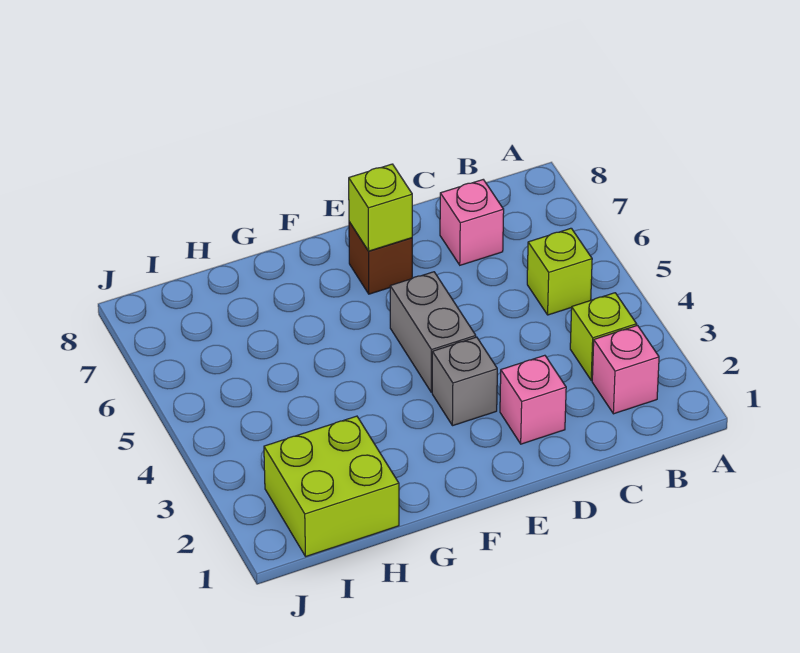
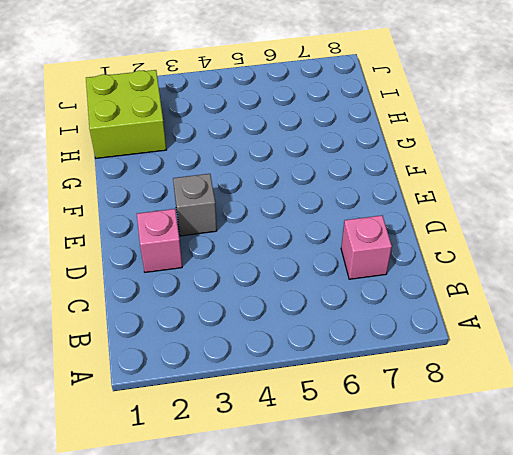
none -> pink 1x1 brick [592,325,659,414]
none -> lime 1x1 brick [570,293,637,380]

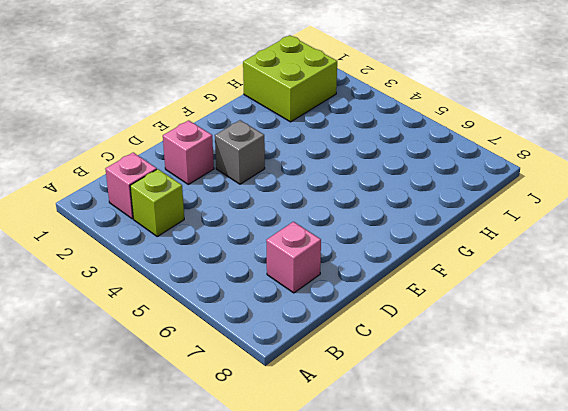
none -> lime 1x1 brick [527,228,592,315]
none -> grey 1x2 brick [390,272,476,392]

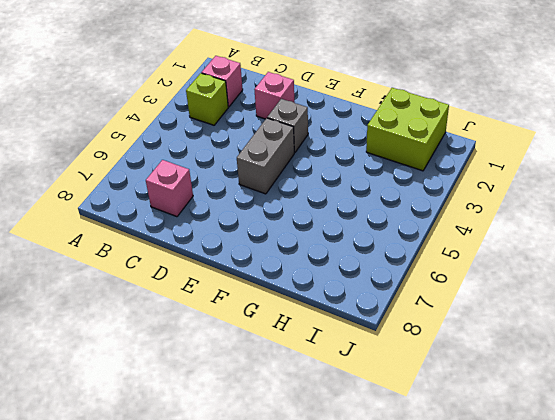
none -> lime 1x1 brick [527,228,592,315]
none -> brown 1x1 brick [349,222,412,294]

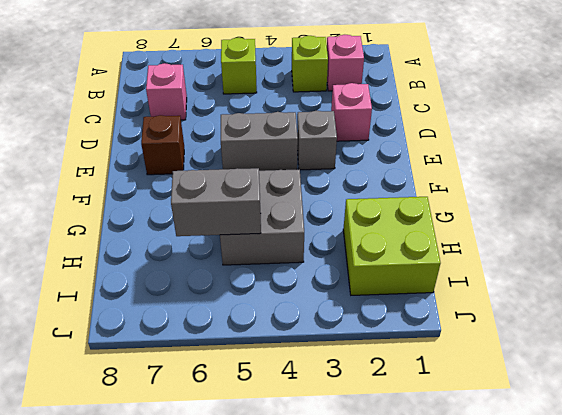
grey 2x2 brick [220,169,304,265] -> none
grey 1x2 brick [171,168,261,236] -> none
none -> lime 1x1 brick [349,164,412,251]

